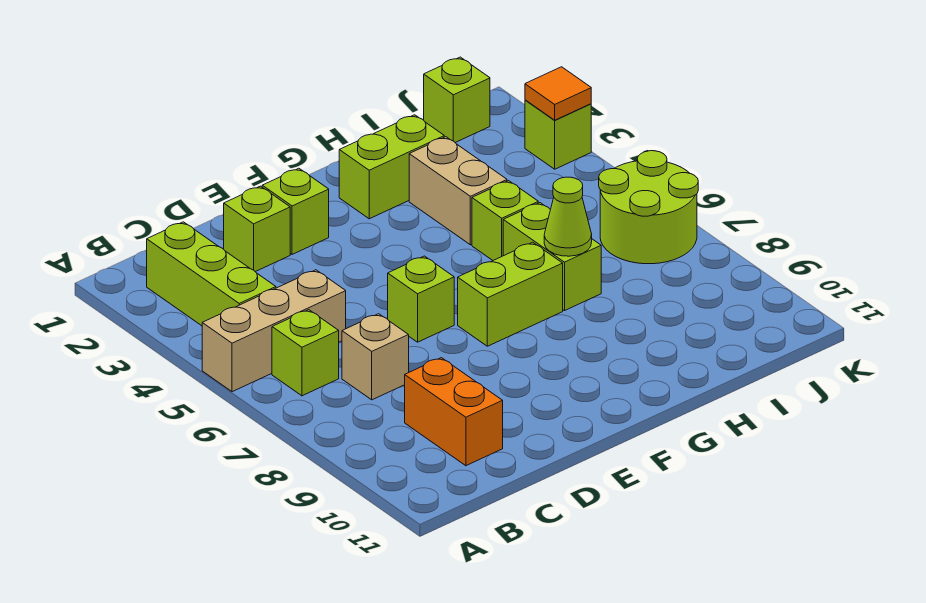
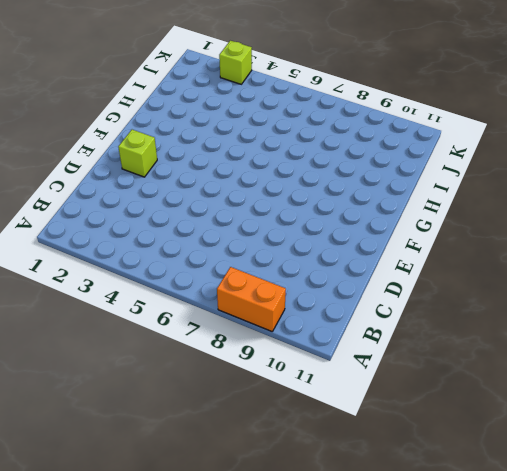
orange 1x2 brick [217,267,286,331] -> orange 1x2 brick moved to [405,358,503,466]
none -> tan 1x3 brick [202,270,346,392]
none -> lime 1x3 brick [147,222,276,326]
none -> lime 1x1 brick [272,310,339,396]

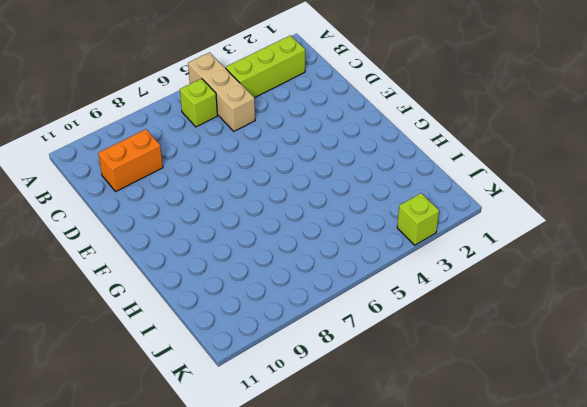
none -> tan 1x1 brick [342,314,409,400]
none -> lime 1x1 brick [224,186,290,272]
none -> lime 1x1 brick [262,168,329,254]

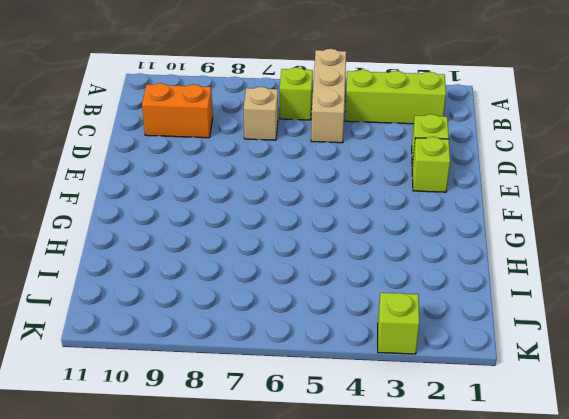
none -> lime 1x1 brick [388,256,454,342]
none -> lime 1x2 brick [458,242,563,346]
none -> lime 1x2 brick [339,115,444,219]

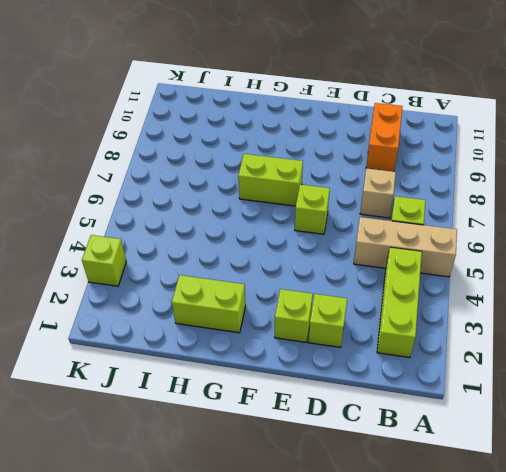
none -> tan 1x2 brick [409,137,507,245]
none -> lime 1x1 brick [472,181,538,260]
none -> lime 1x2 brick [503,203,601,311]

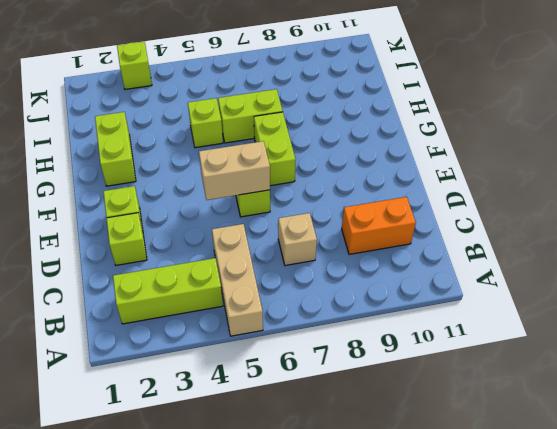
tan 1x2 brick [199,141,270,200] -> tan 1x2 brick moved to [409,137,507,245]
none -> lime 1x1 brick [272,310,339,396]
none -> lime 1x1 brick [424,57,490,142]
none -> lime 2x2 round brick [599,151,698,264]

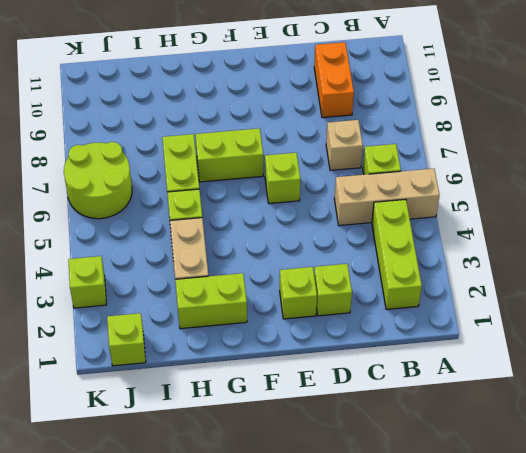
none -> lime 1x1 cone [544,177,592,256]
none -> orange 1x1 tile [525,67,591,120]

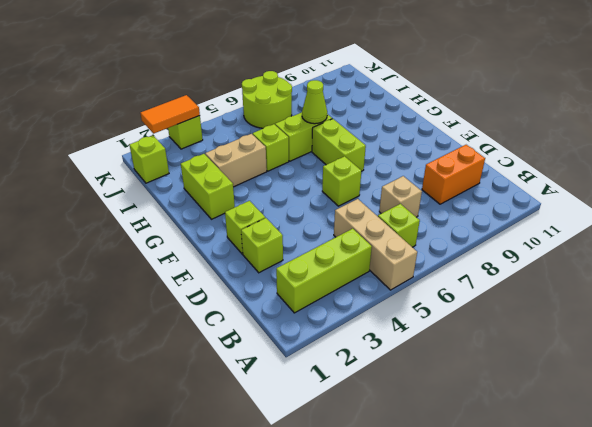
orange 1x2 tile [140,95,200,134] -> orange 1x1 tile [525,67,591,120]

